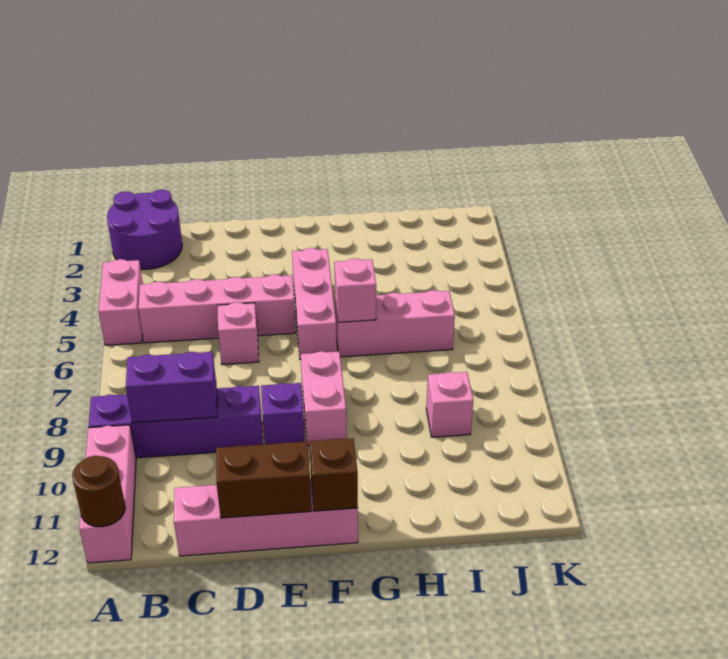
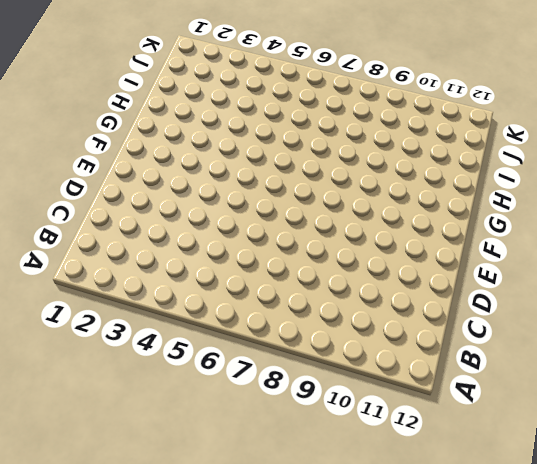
none -> purple 2x2 round brick [107,190,182,269]
none -> pink 1x2 brick [99,259,143,345]
none -> purple 1x4 brick [88,386,263,458]

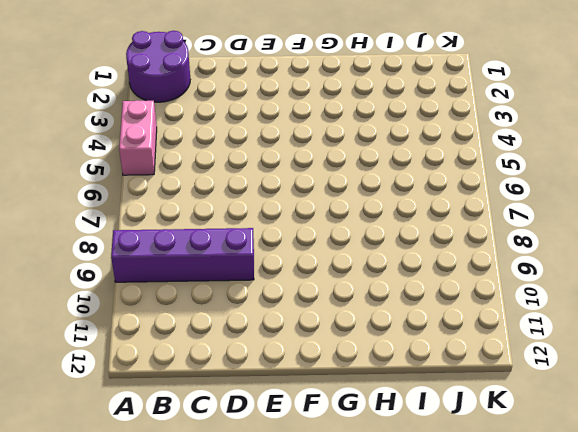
none -> pink 1x3 brick [79,425,136,563]
none -> pink 1x4 brick [138,275,296,343]
none -> pink 1x4 brick [174,478,358,556]

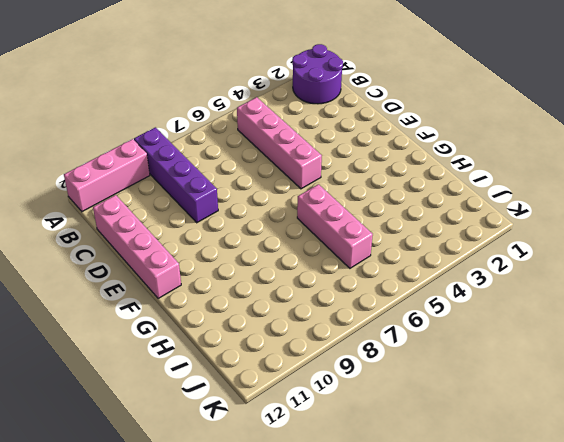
none -> pink 1x2 brick [99,259,143,345]
none -> pink 1x1 brick [218,302,259,365]
none -> purple 1x1 brick [261,383,305,444]

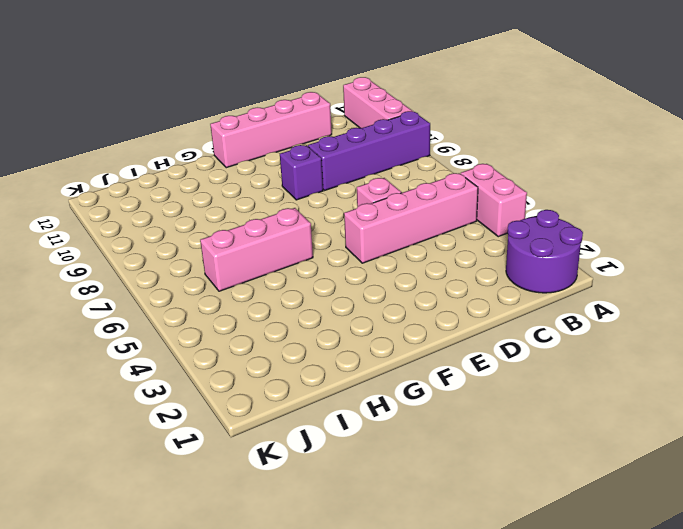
none -> pink 1x3 brick [292,248,337,359]
none -> pink 1x2 brick [301,351,347,446]
none -> pink 1x1 brick [426,372,473,437]

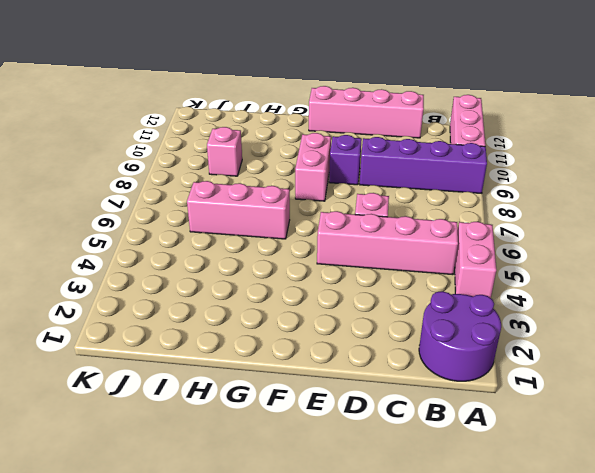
none -> pink 1x3 brick [292,248,337,359]
none -> brown 1x1 round brick [72,456,125,527]
none -> purple 1x2 brick [126,352,217,423]

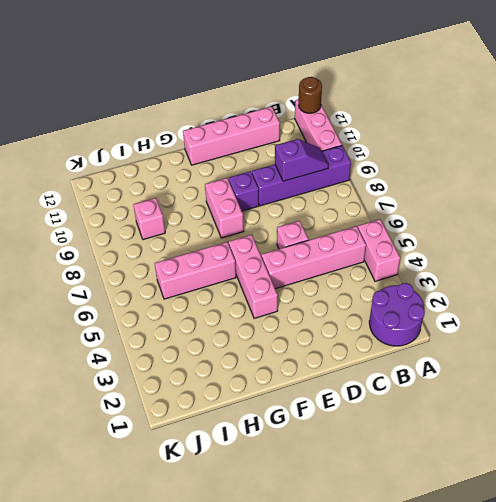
purple 1x2 slope [275,139,328,181] -> purple 1x2 brick [126,352,217,423]
none -> brown 1x2 brick [216,442,311,518]
none -> brown 1x1 brick [309,438,358,511]
none -> pink 1x1 brick [334,258,376,322]

